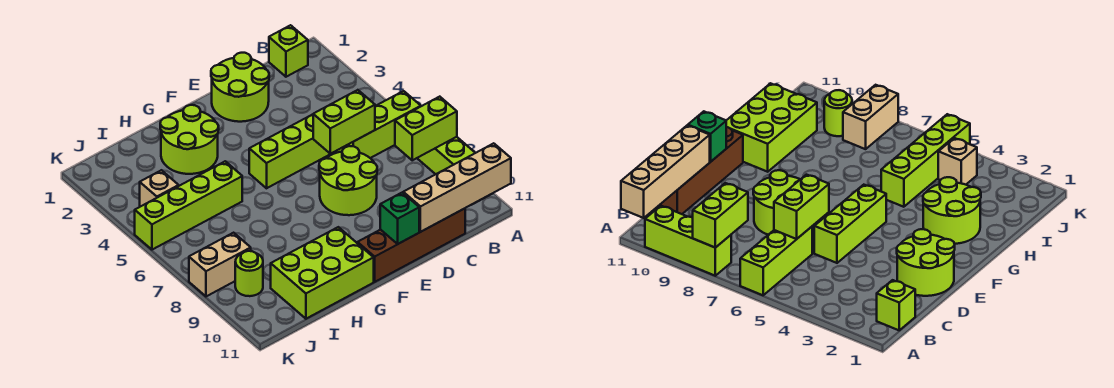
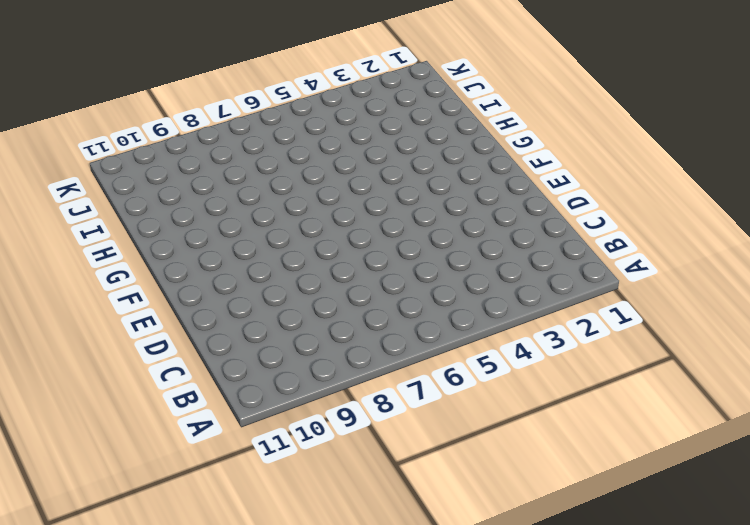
none -> lime 1x3 brick [336,91,421,158]
none -> lime 1x3 brick [418,137,480,203]
none -> lime 1x1 brick [269,25,308,77]

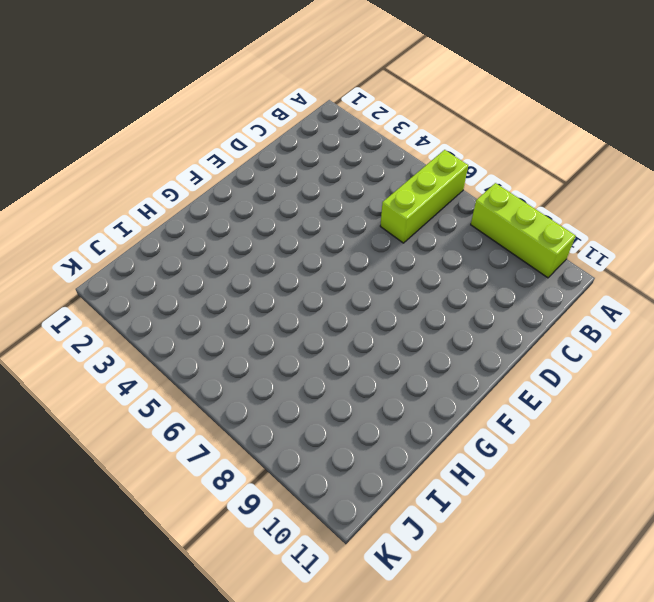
none -> lime 1x1 brick [269,25,308,77]
none -> brown 1x4 brick [358,208,465,282]
none -> lime 2x2 round brick [211,53,269,122]

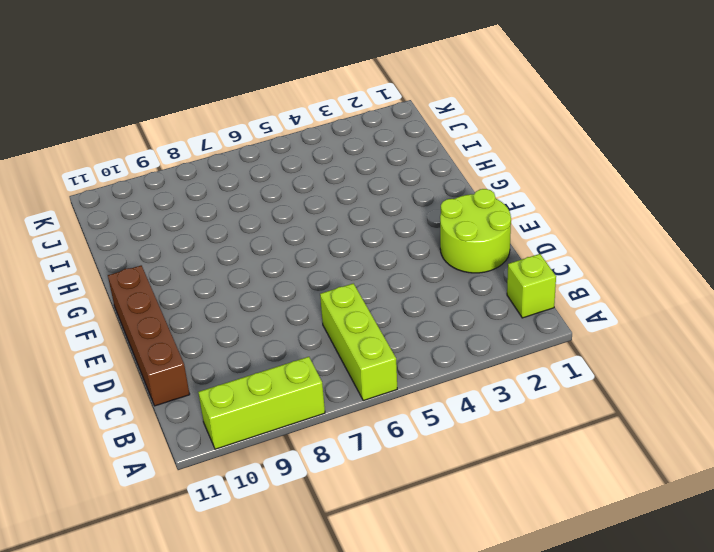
none -> lime 1x3 brick [249,114,332,188]
none -> lime 2x2 round brick [319,146,377,215]
none -> lime 2x2 round brick [160,105,219,174]

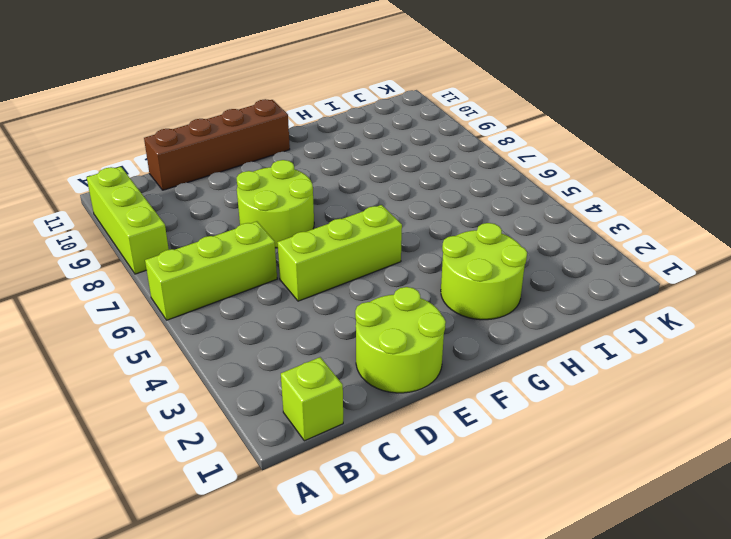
none -> lime 2x3 brick [271,227,374,319]
none -> lime 1x4 brick [135,161,242,250]
none -> tan 1x1 brick [140,170,179,207]

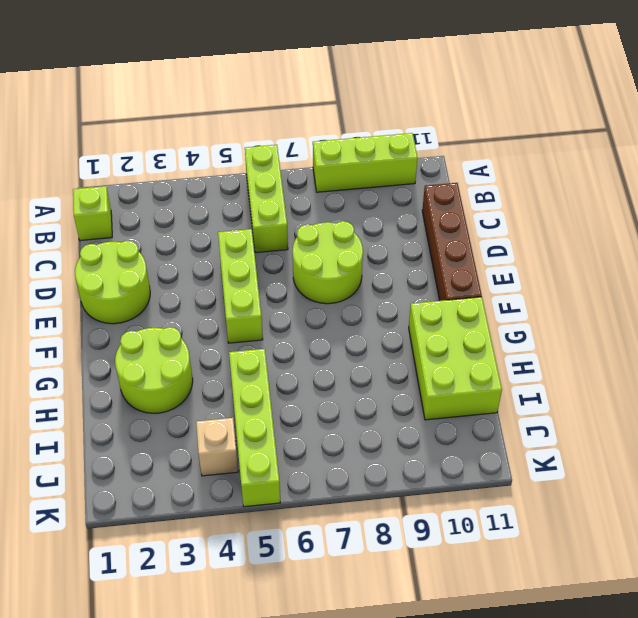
none -> tan 1x2 brick [189,233,251,296]
none -> lime 1x1 round brick [235,251,263,296]
none -> lime 1x2 brick [395,97,457,160]

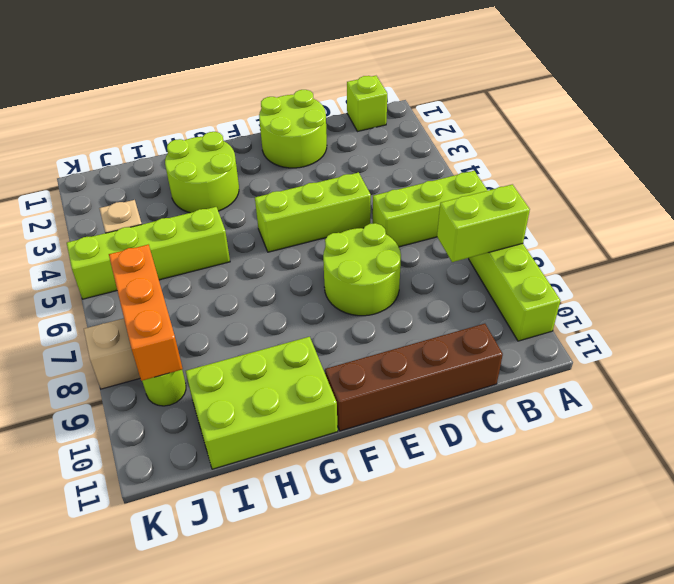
orange 1x3 brick [109,245,183,381] -> none
none -> tan 1x4 brick [403,143,511,232]
none -> lime 1x2 brick [313,90,375,154]
none -> green 1x1 brick [380,193,419,244]

